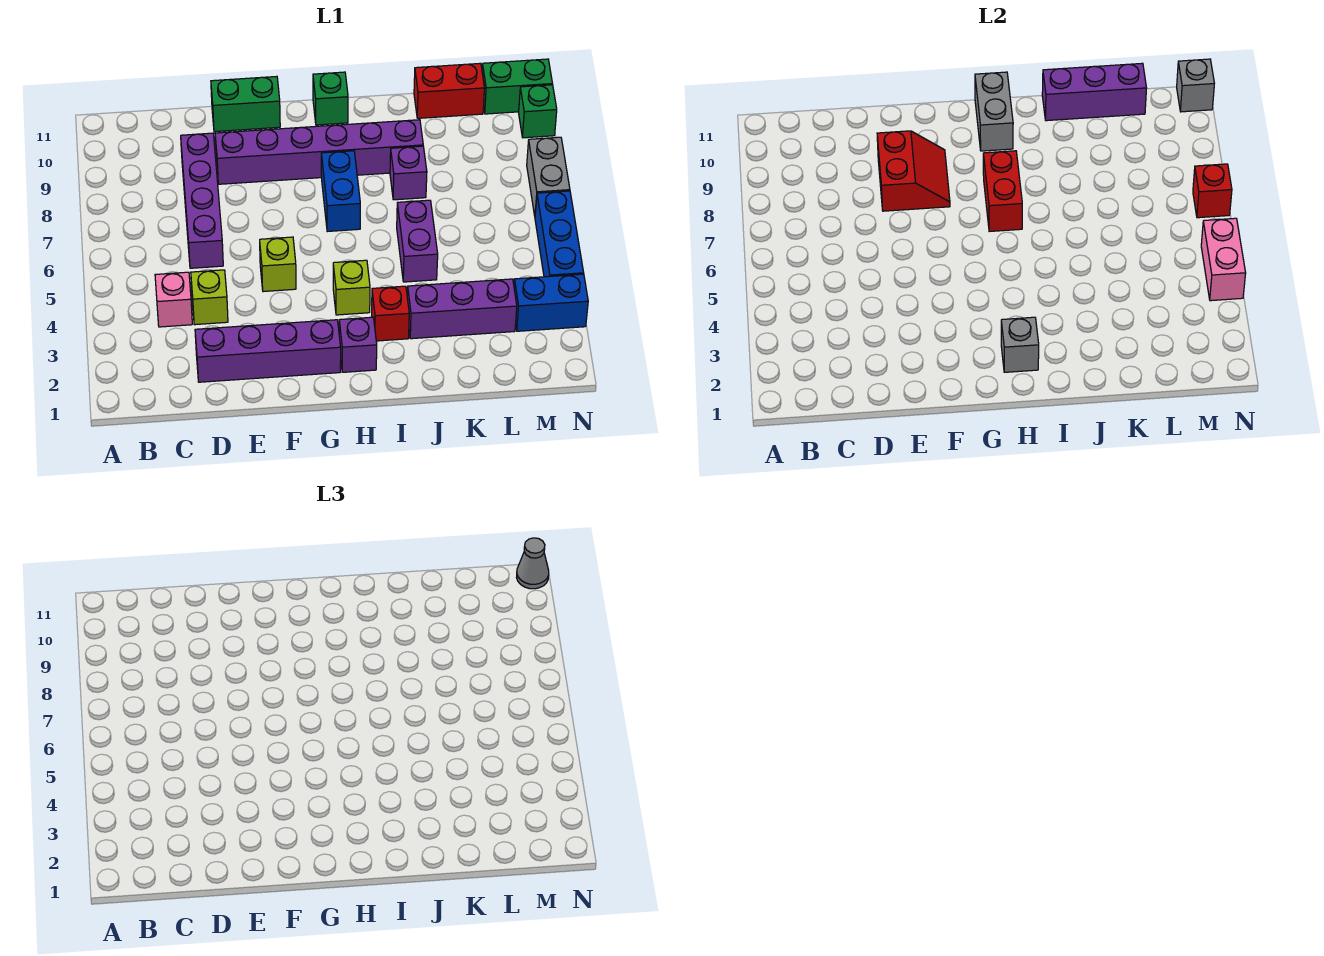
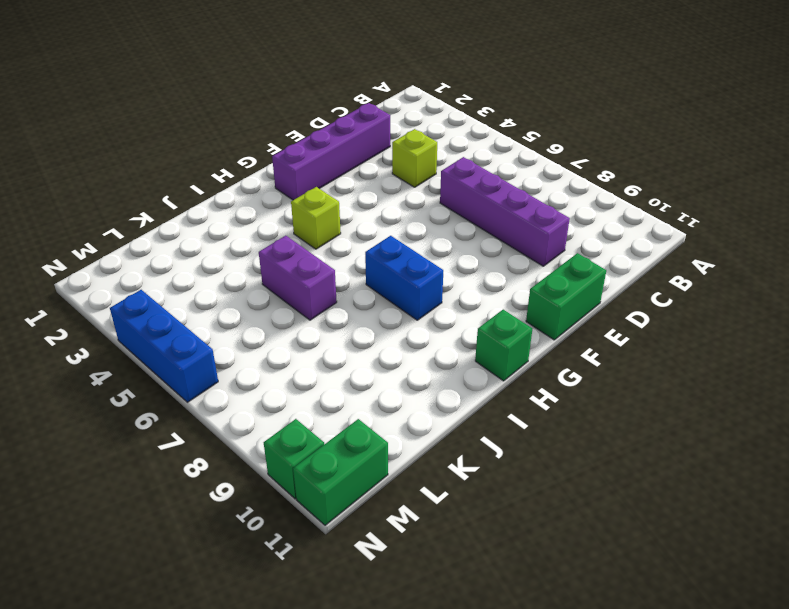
none -> pink 1x1 brick [155,272,192,327]
none -> purple 1x6 brick [215,120,423,184]
none -> lime 1x1 brick [260,237,296,292]
none -> purple 1x1 brick [339,317,377,372]

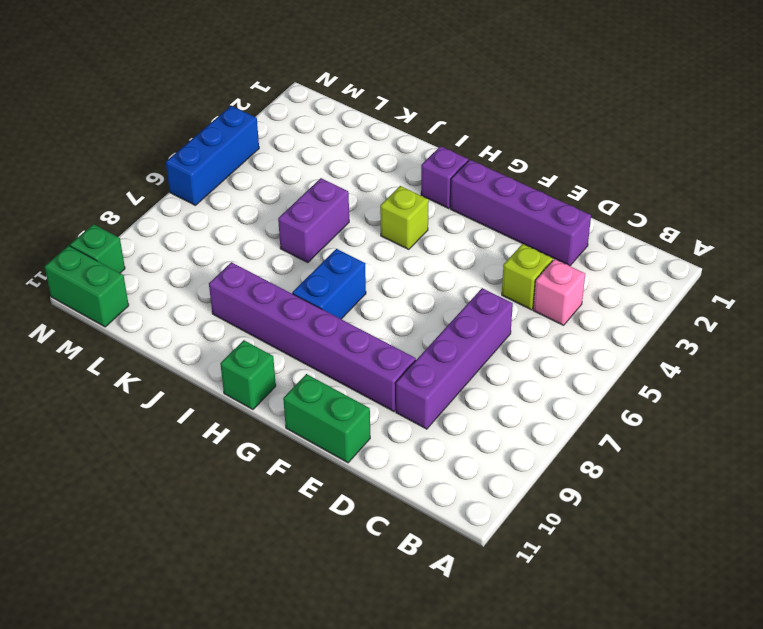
none -> lime 1x1 brick [260,237,296,292]
none -> red 1x1 brick [372,286,409,341]
none -> purple 1x3 brick [407,279,517,339]
none -> purple 1x1 brick [390,146,427,200]

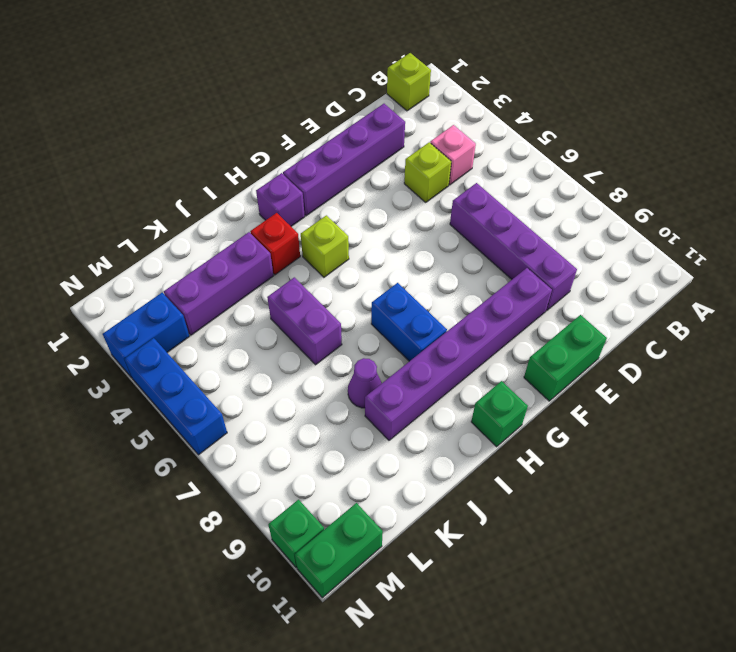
lime 1x1 brick [387,53,431,111] -> lime 1x1 brick moved to [260,237,296,292]
purple 1x1 cone [348,358,382,408] -> purple 1x1 brick [390,146,427,200]
none -> red 1x2 brick [414,63,485,118]
none -> grey 1x2 brick [527,137,570,216]
none -> red 2x2 slope [877,131,950,211]
none -> grey 1x1 brick [1001,317,1039,372]

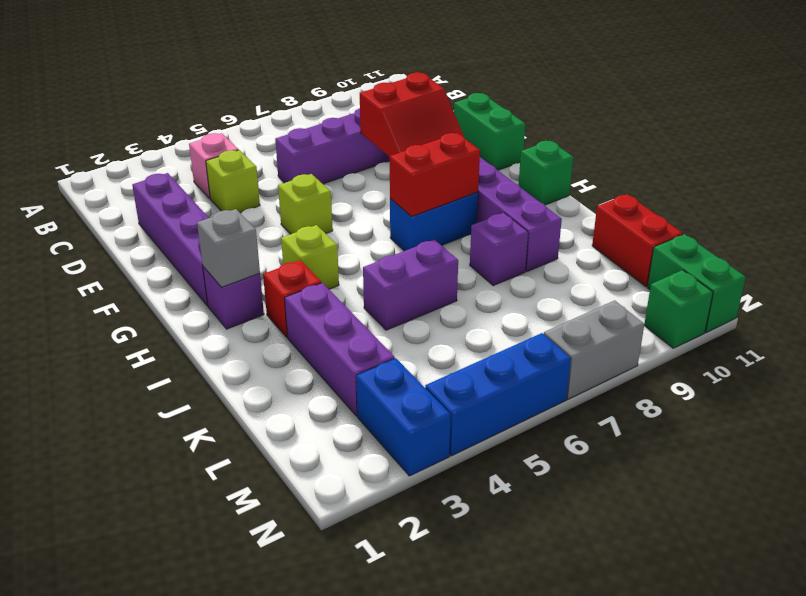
none -> grey 1x2 brick [975,72,1013,151]
none -> purple 1x3 brick [1042,63,1147,121]
none -> pink 1x2 brick [1201,218,1246,301]
none -> red 1x1 brick [1193,164,1232,218]

